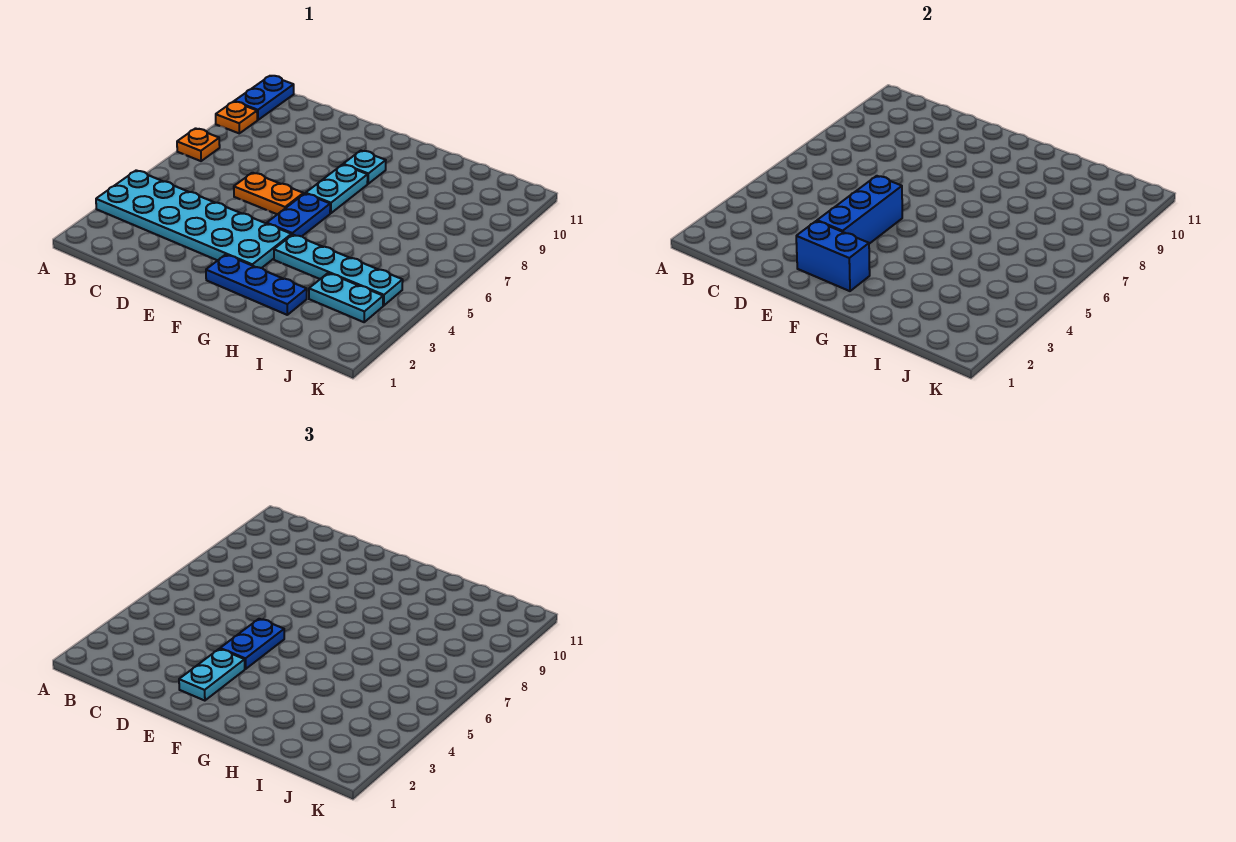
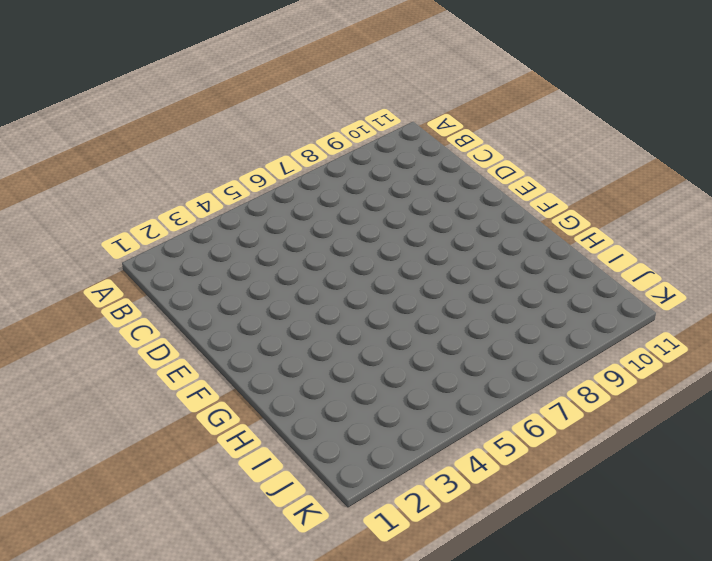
none -> cyan 2x6 plate [96,170,292,268]
none -> orange 1x1 plate [177,128,220,161]
none -> orange 1x1 plate [216,102,257,133]

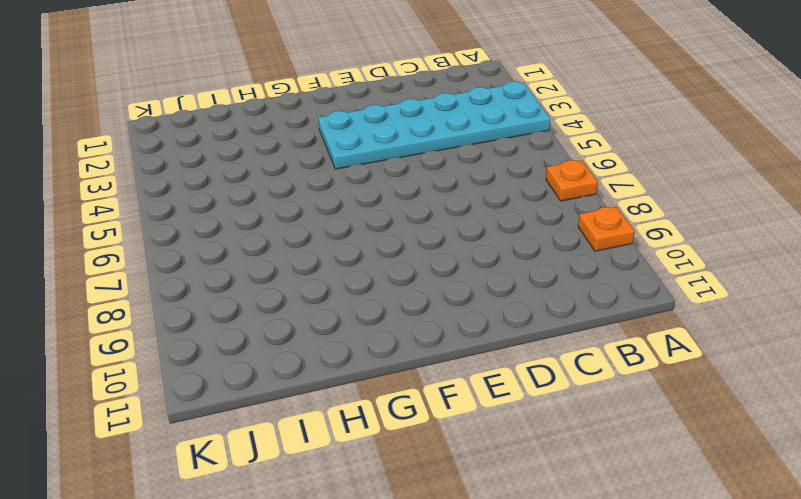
none -> blue 1x2 plate [234,76,294,120]
none -> orange 1x2 plate [234,173,304,214]
none -> blue 1x3 plate [206,255,307,315]

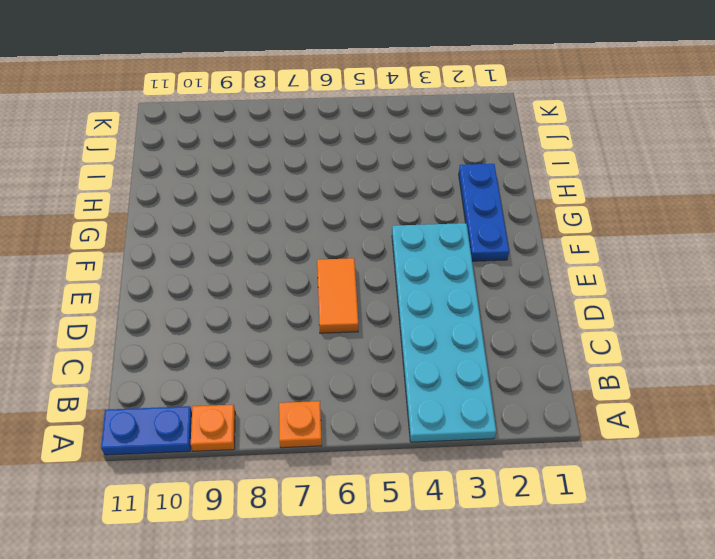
orange 1x2 tile [317,258,358,333] -> orange 1x2 plate [234,173,304,214]
none -> blue 1x2 plate [267,194,330,236]
none -> cyan 1x2 plate [306,165,368,213]
none -> cyan 1x1 plate [343,151,386,184]

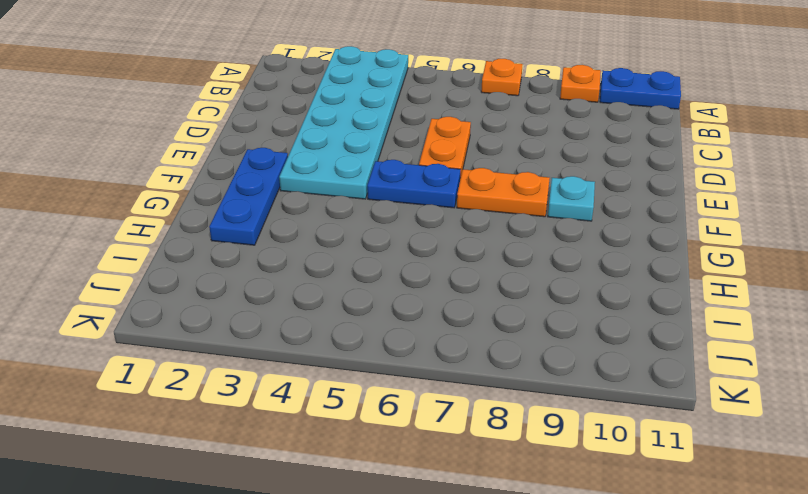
orange 1x2 plate [457,168,550,217] -> cyan 1x2 plate [306,165,368,213]
none -> cyan 1x4 plate [274,235,403,306]
none -> cyan 1x2 plate [309,273,383,322]
none -> blue 1x2 brick [796,221,870,291]

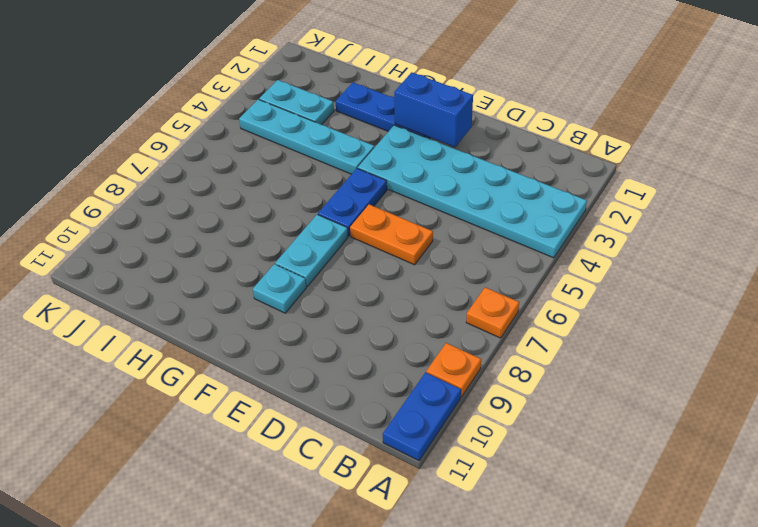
none -> blue 1x3 brick [817,176,902,244]
none -> cyan 1x2 plate [179,649,245,701]
none -> blue 1x2 plate [220,619,284,669]

